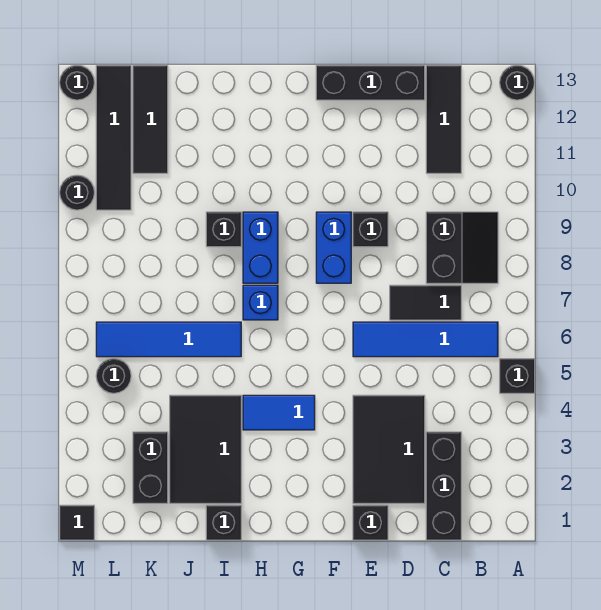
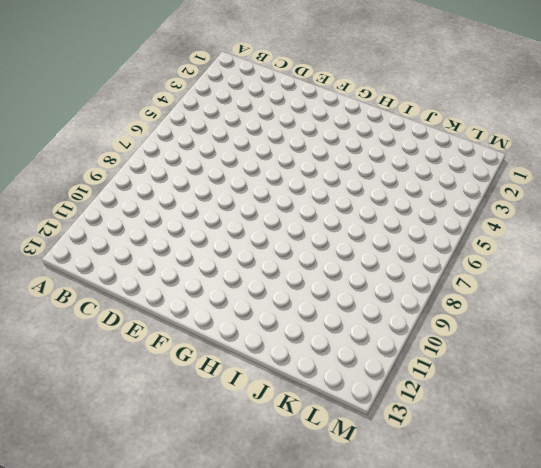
none -> black 1x1 brick [500,359,535,393]
none -> black 1x1 round brick [500,65,534,100]
none -> blue 1x4 tile [353,322,498,357]

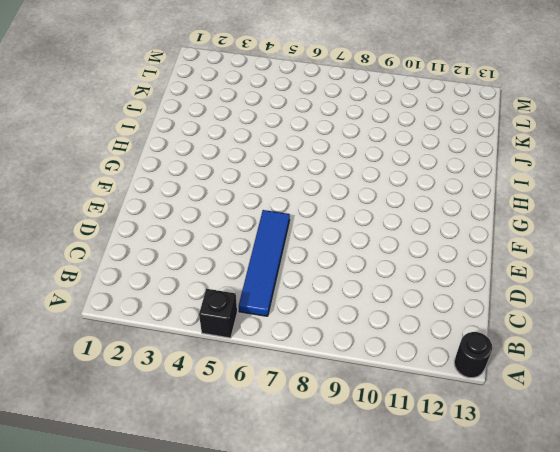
none -> black 2x2 slope [426,212,498,283]
none -> black 1x3 brick [426,432,461,540]
none -> black 1x2 tile [390,285,461,320]

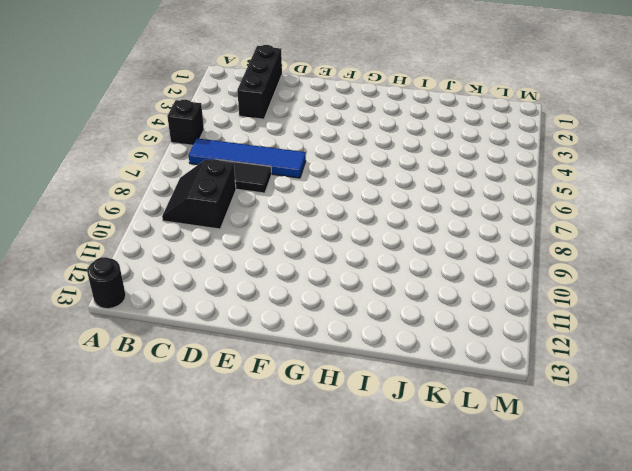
none -> black 1x3 tile [426,65,461,173]
none -> black 2x3 tile [353,395,425,503]
none -> black 1x3 brick [316,65,425,100]

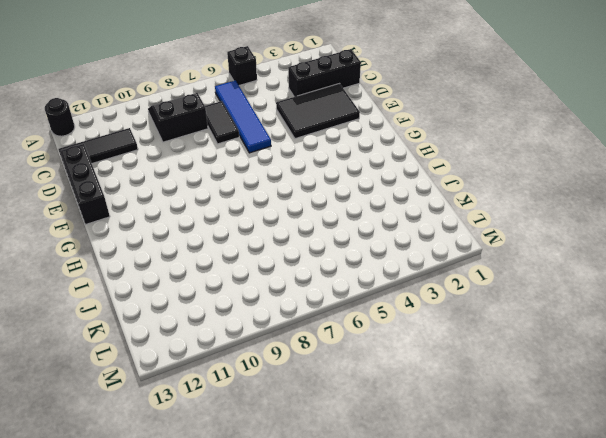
none -> black 1x1 brick [353,505,388,540]
none -> black 1x1 brick [353,212,388,247]
none -> blue 1x2 brick [316,212,351,283]

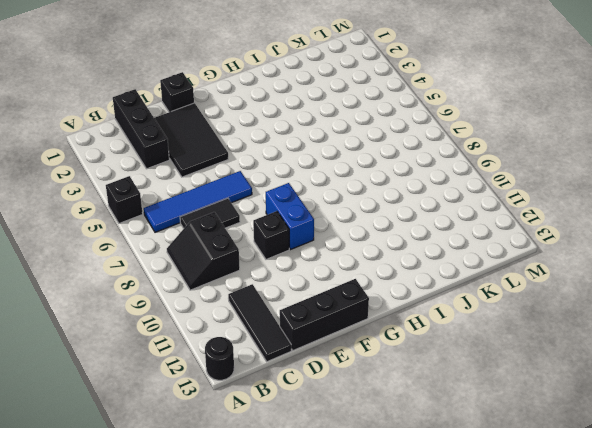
none -> blue 1x2 tile [243,395,315,430]
none -> blue 1x1 brick [243,285,278,320]
none -> blue 1x2 brick [243,212,278,283]

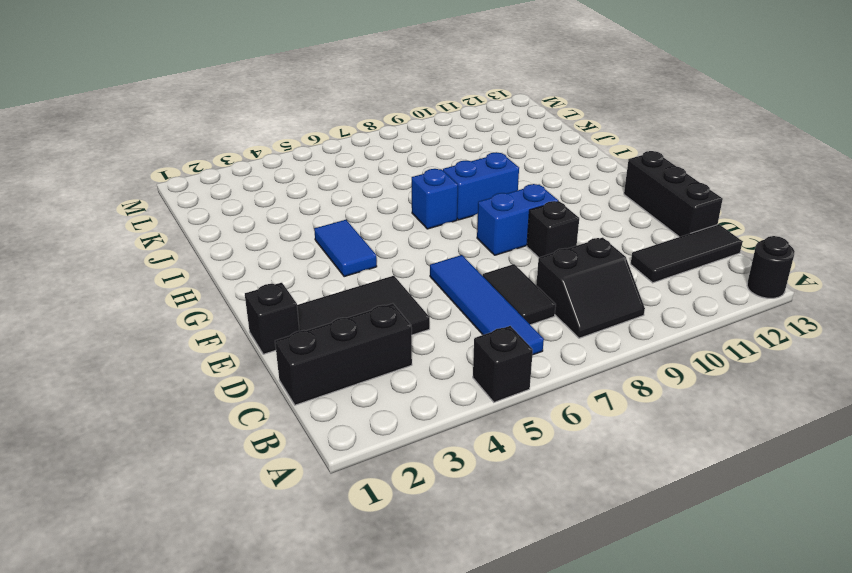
none -> black 1x1 brick [206,505,241,540]
none -> black 2x3 tile [170,395,241,503]
none -> blue 1x4 tile [96,322,241,357]

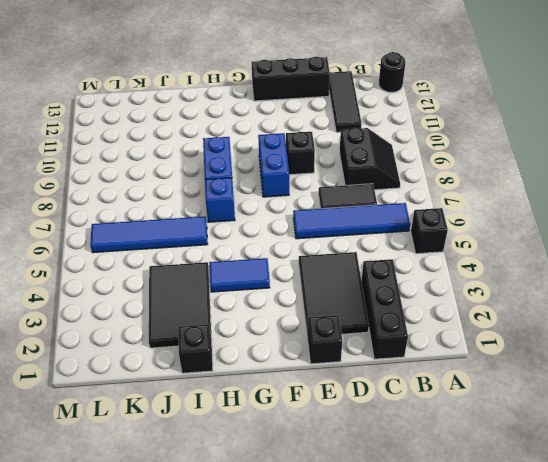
none -> black 1x1 brick [206,212,241,247]
none -> black 1x2 brick [133,432,168,503]
none -> black 1x3 tile [133,65,168,173]

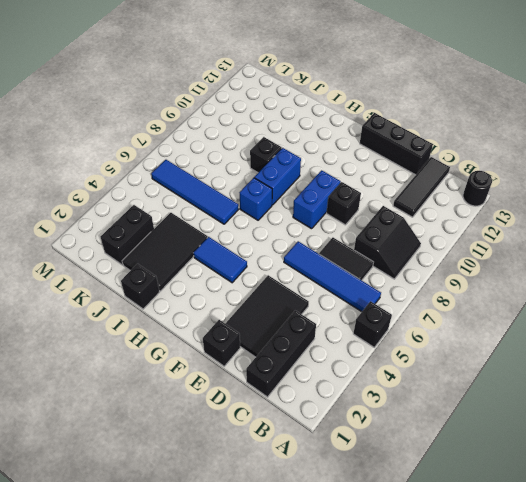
none -> black 1x3 tile [133,65,168,173]
none -> black 1x1 round brick [96,359,131,393]
none -> black 1x4 tile [96,65,131,210]

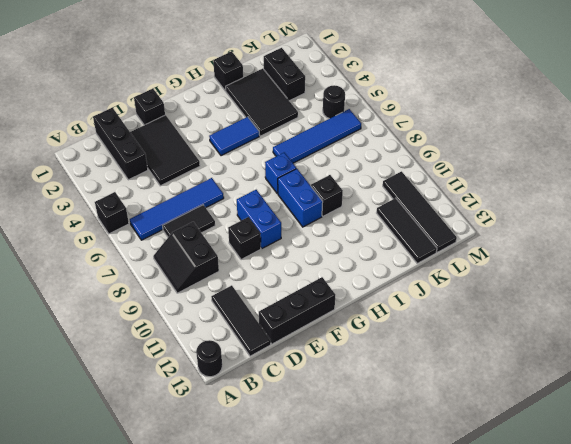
none -> black 1x1 tile [60,505,94,540]
none -> black 1x1 round brick [60,175,94,210]
none -> black 1x1 round brick [60,65,94,100]

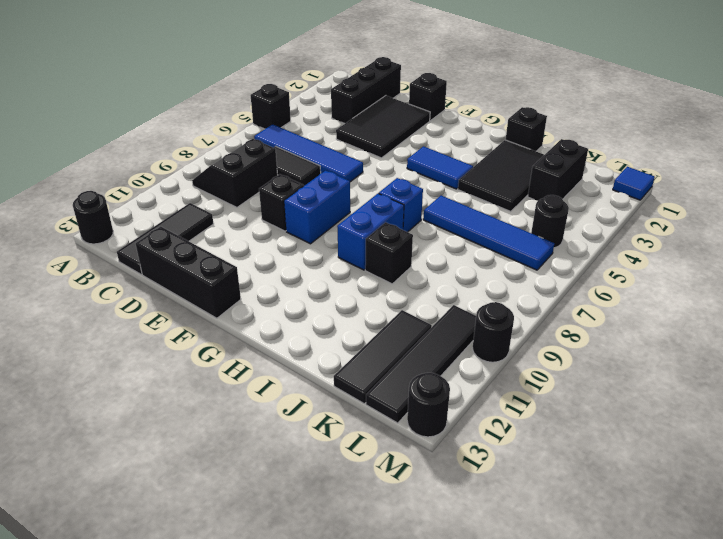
blue 1x1 tile [613,167,655,200] -> black 1x1 tile [60,505,94,540]

